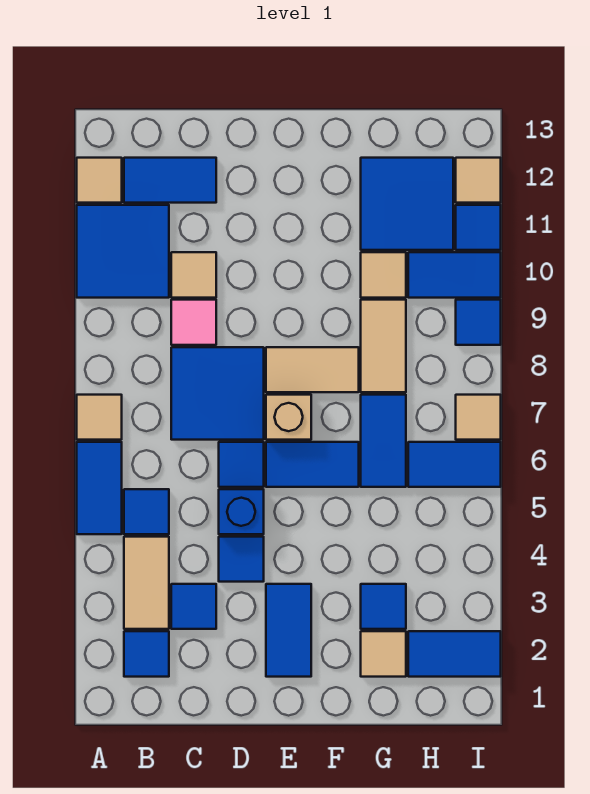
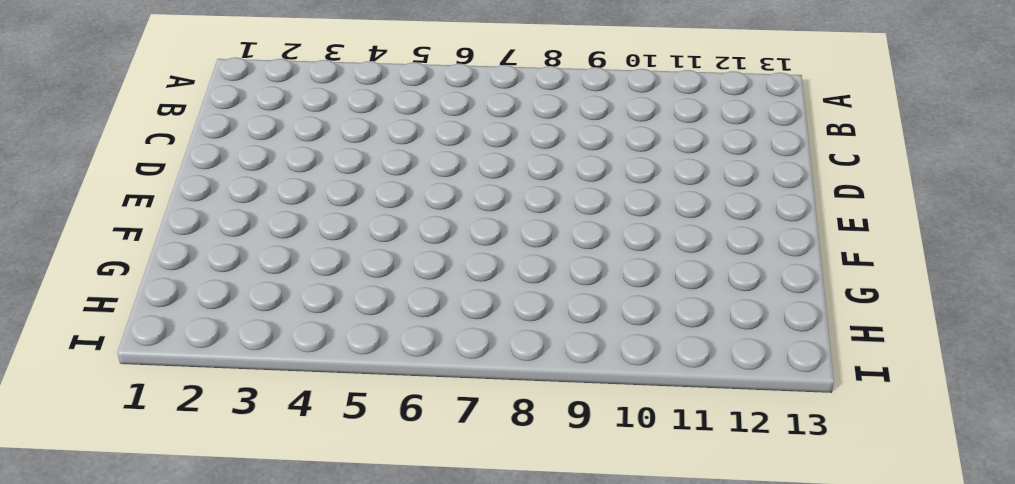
none -> blue 1x2 tile [77,442,122,534]
none -> tan 1x1 tile [77,395,122,440]
none -> blue 2x2 tile [77,205,169,298]
none -> tan 1x1 tile [77,158,122,203]

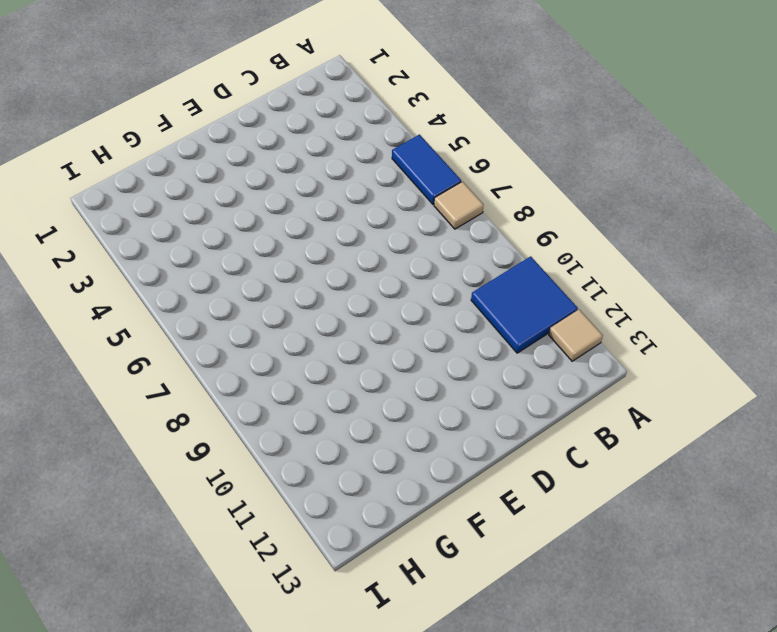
none -> blue 1x1 tile [124,631,169,677]
none -> tan 1x2 tile [124,537,169,629]
none -> blue 1x1 tile [124,489,169,534]
none -> blue 1x2 tile [124,158,216,203]

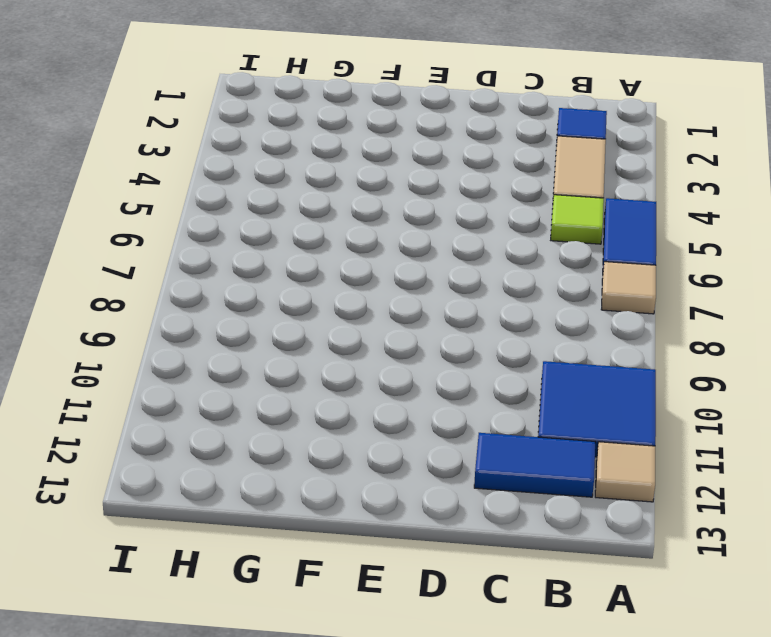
lime 1x1 tile [551,195,604,244] -> blue 1x1 tile [124,489,169,534]
none -> blue 1x1 tile [171,584,216,629]
none -> blue 2x2 tile [171,347,264,440]
none -> pink 1x1 tile [171,300,216,345]
none -> tan 1x1 tile [171,252,216,298]

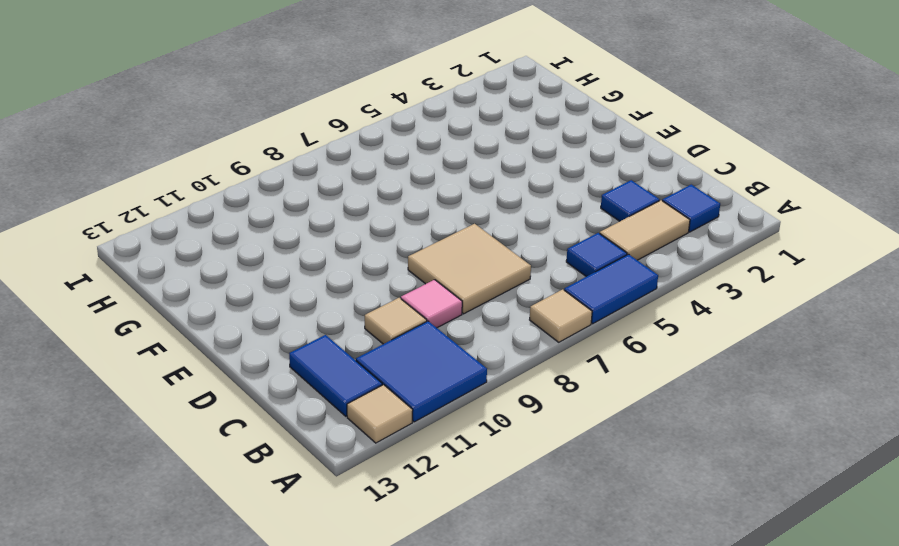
tan 2x2 tile [408,224,531,314] -> blue 2x2 tile [171,347,264,440]
none -> blue 1x1 tile [219,537,264,582]
none -> blue 1x1 brick [219,489,264,534]
none -> blue 1x1 tile [219,442,264,487]
none -> blue 1x2 tile [266,584,311,677]

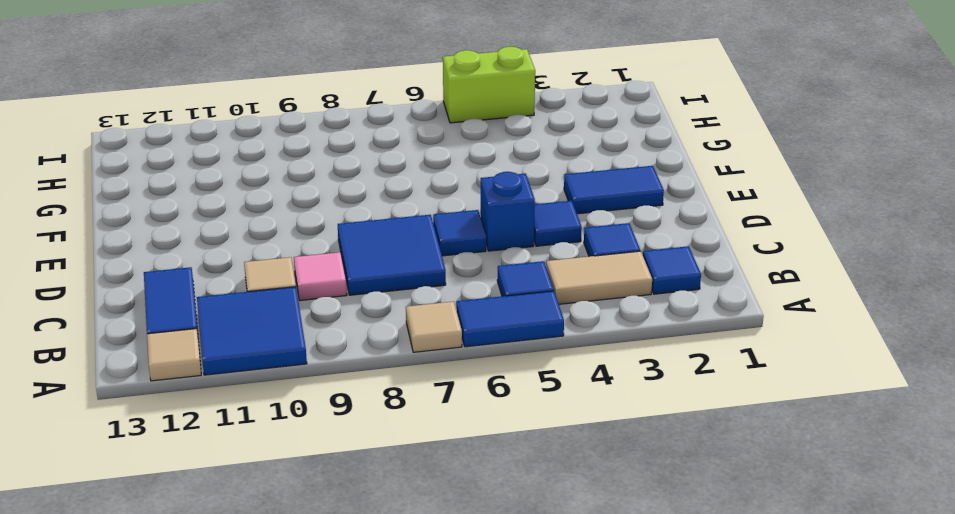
lime 1x2 brick [443,47,535,123] -> none
none -> blue 1x2 tile [266,442,359,487]
none -> tan 1x1 brick [266,395,311,440]
none -> tan 1x2 tile [266,347,359,392]
none -> tan 1x1 tile [361,631,406,677]

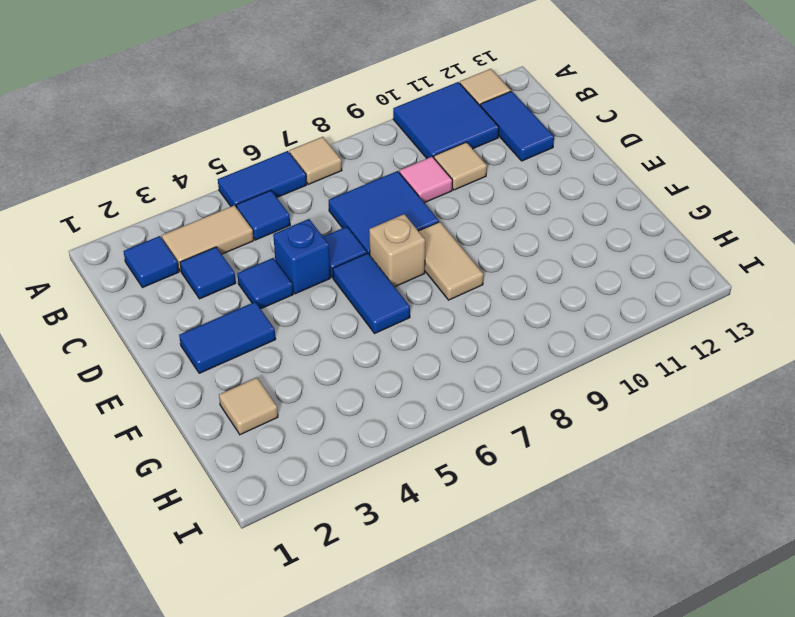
none -> blue 1x1 tile [361,584,406,629]
none -> blue 1x2 tile [361,395,406,487]
none -> tan 1x2 tile [361,300,406,392]
none -> tan 1x1 tile [361,252,406,298]

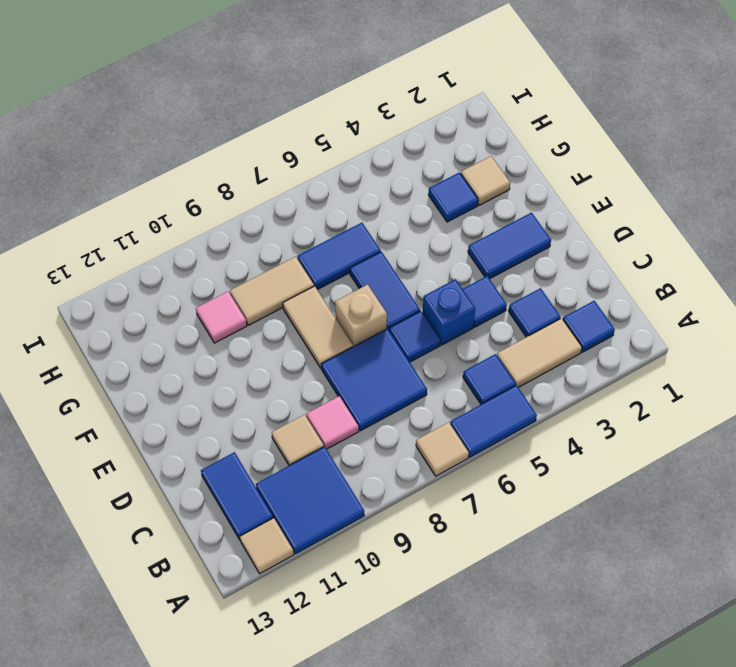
pink 1x1 tile [196,292,247,343] -> tan 1x1 tile [361,252,406,298]
none -> blue 2x2 tile [361,158,453,250]
none -> blue 1x2 tile [408,631,501,677]
none -> blue 1x2 tile [408,442,501,487]
none -> blue 1x2 tile [408,252,501,298]

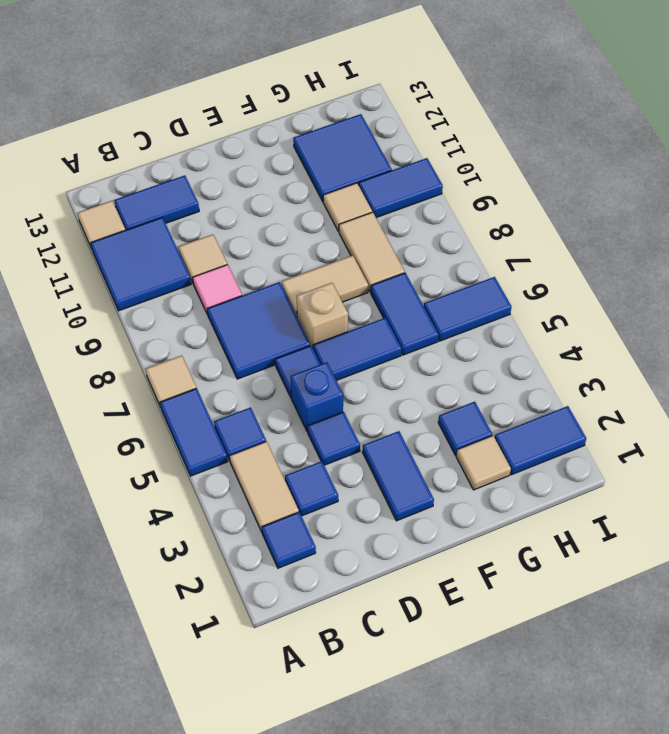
none -> tan 1x1 tile [456,395,501,440]
none -> blue 1x1 tile [456,300,501,345]
none -> blue 1x1 tile [456,205,501,250]
none -> tan 1x1 tile [456,158,501,203]

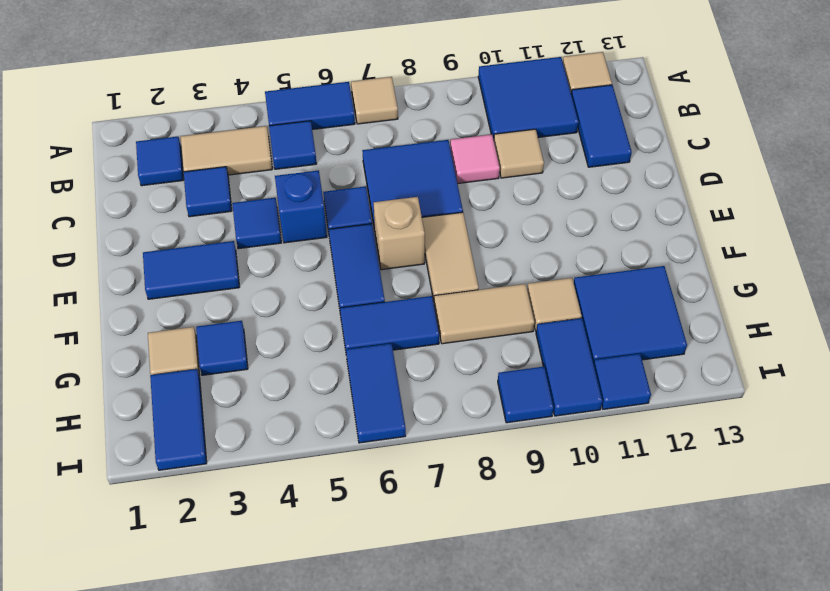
none -> tan 1x1 tile [456,395,501,440]
none -> tan 1x1 tile [456,158,501,203]

